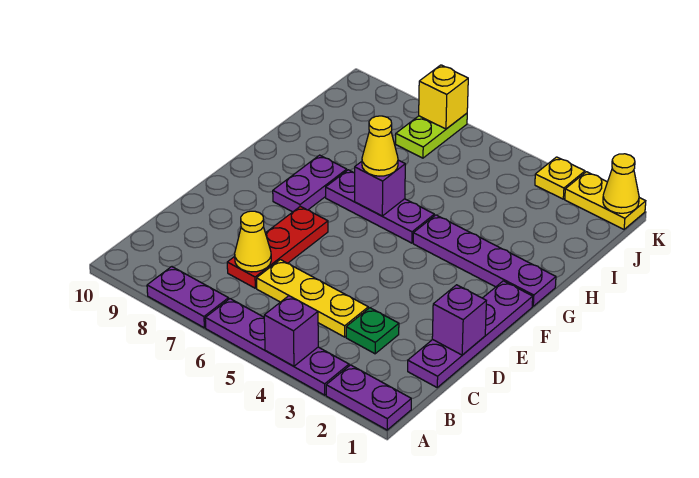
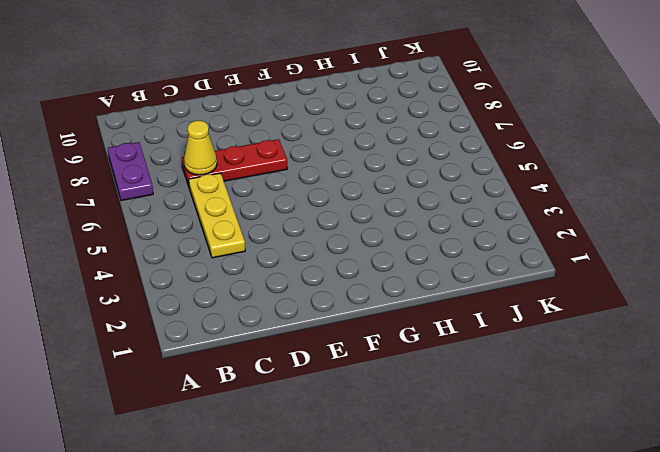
none -> purple 1x2 plate [326,365,411,430]
none -> purple 1x4 plate [205,299,349,395]
none -> purple 1x4 plate [408,281,533,387]

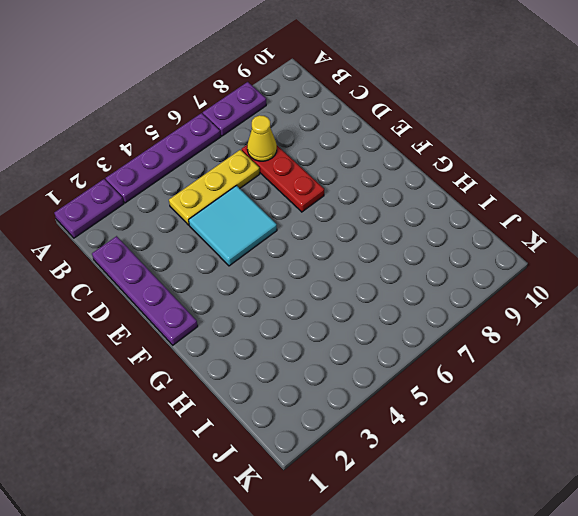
cyan 2x2 tile [189,186,277,266] -> none
none -> green 1x1 plate [346,308,399,354]
none -> purple 1x2 plate [273,155,347,212]
none -> purple 1x4 plate [413,215,556,306]

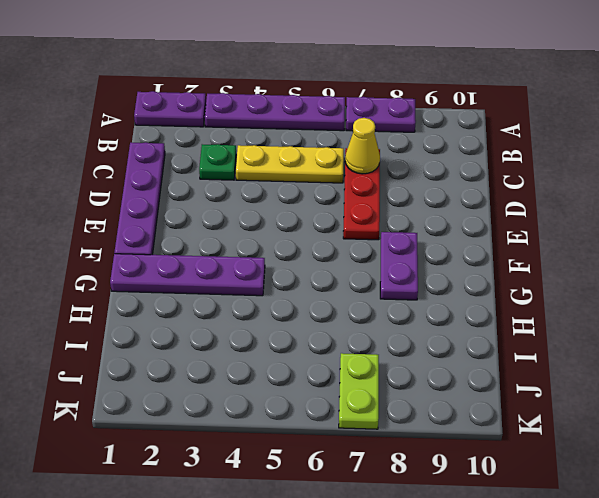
none -> purple 1x3 plate [326,170,434,243]
none -> yellow 1x2 plate [565,172,646,229]
none -> yellow 1x1 plate [535,157,585,199]

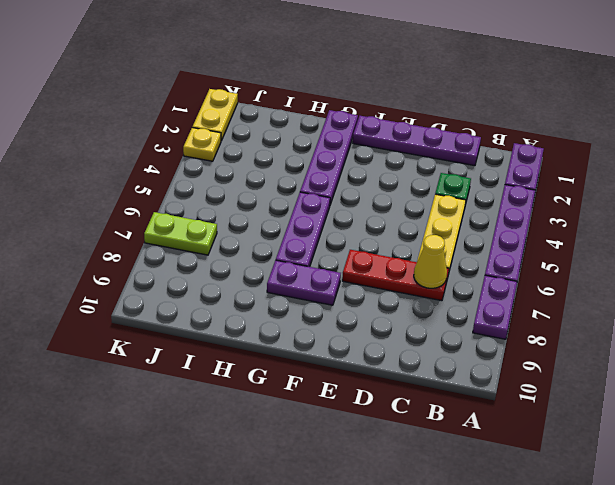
none -> purple 1x1 brick [264,296,318,366]
none -> purple 1x1 brick [432,285,486,355]
none -> purple 1x1 brick [355,160,405,216]

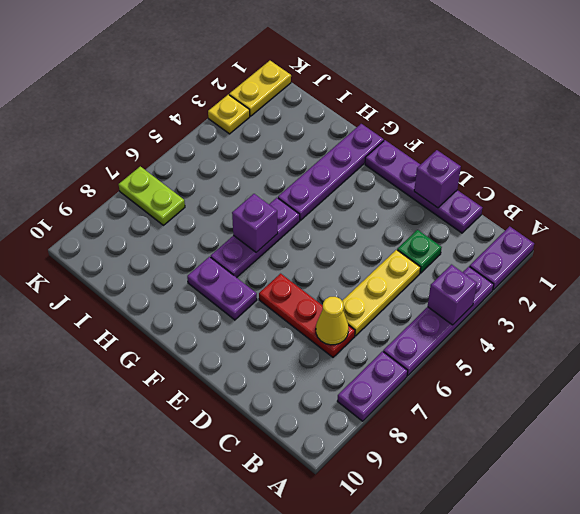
none -> yellow 1x1 cone [603,154,639,213]
none -> yellow 1x1 brick [419,65,468,129]
none -> yellow 1x1 cone [362,116,398,176]

